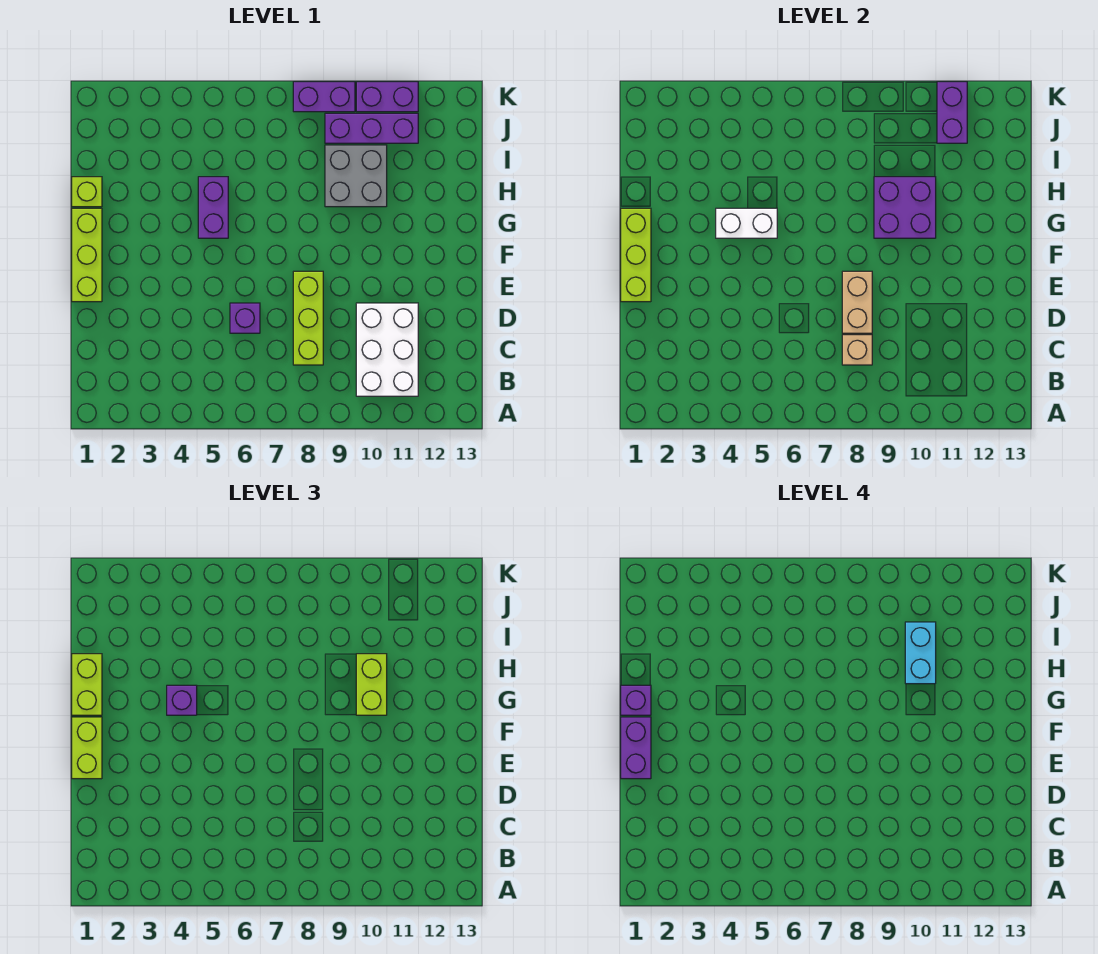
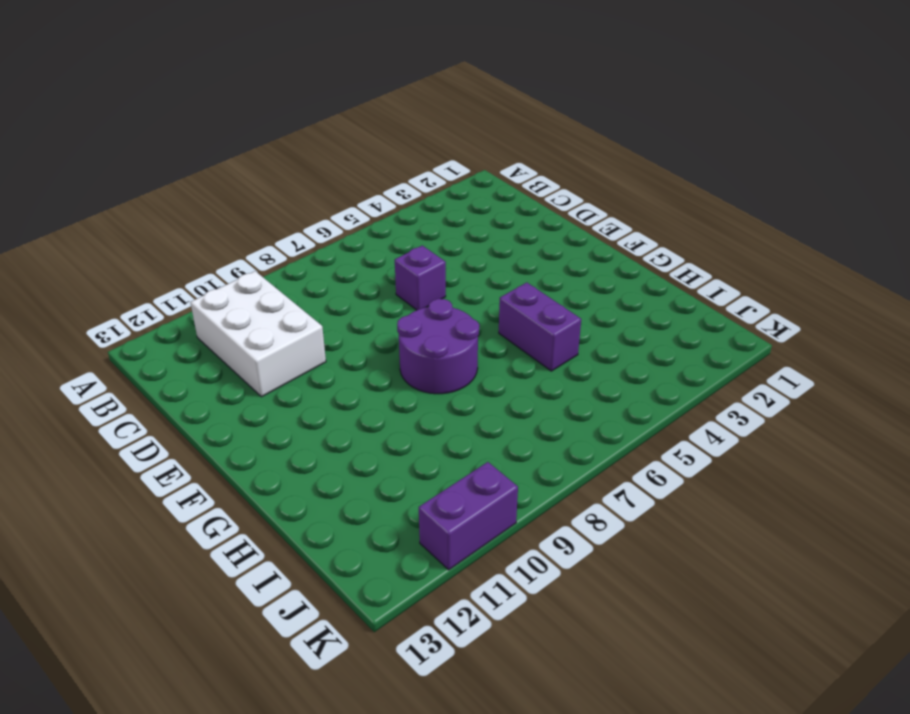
purple 2x2 round brick [397,299,479,394] -> none
none -> lime 1x3 brick [293,271,323,365]
none -> lime 1x3 brick [72,208,102,302]
none -> lime 1x1 brick [72,177,102,207]

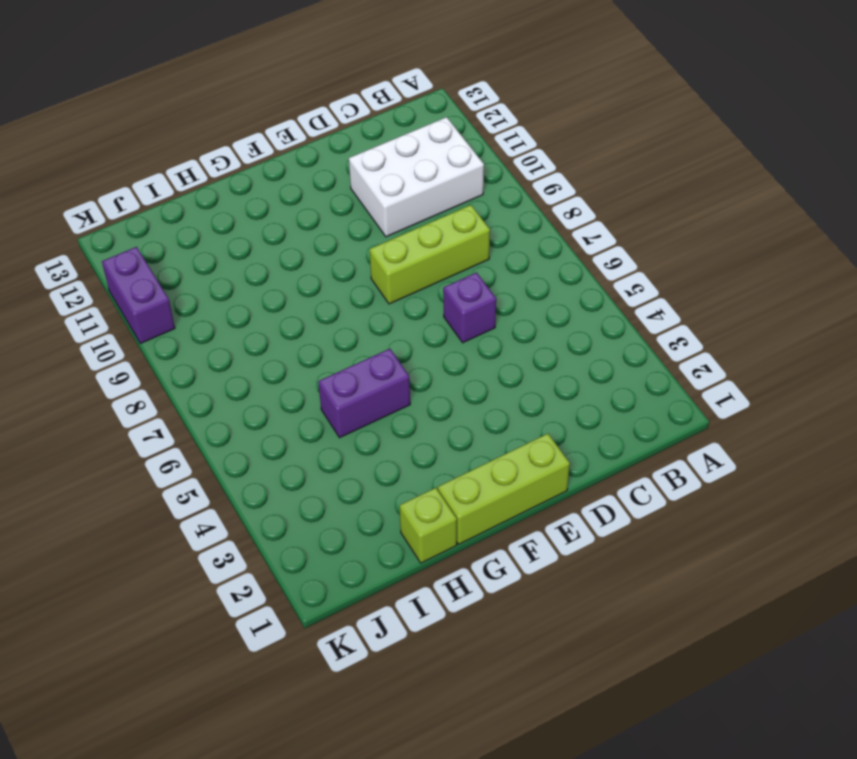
none -> grey 2x2 brick [325,145,387,207]
none -> purple 1x3 brick [325,113,418,143]
none -> purple 1x2 brick [293,82,355,112]

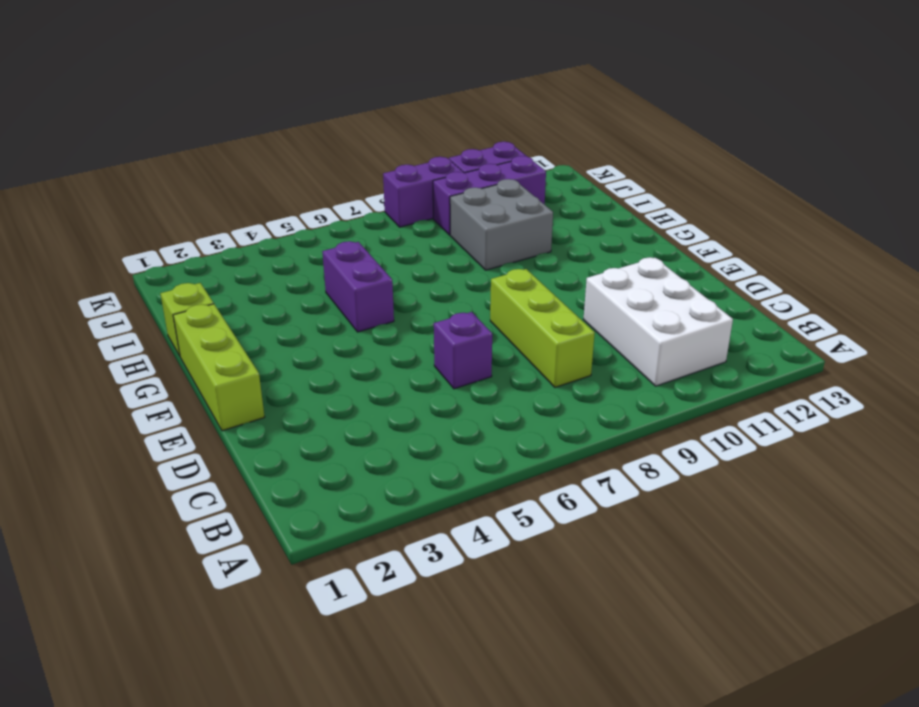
none -> tan 1x1 brick [842,335,872,365]
none -> tan 1x2 brick [842,271,872,333]
none -> lime 1x3 brick [621,208,651,302]

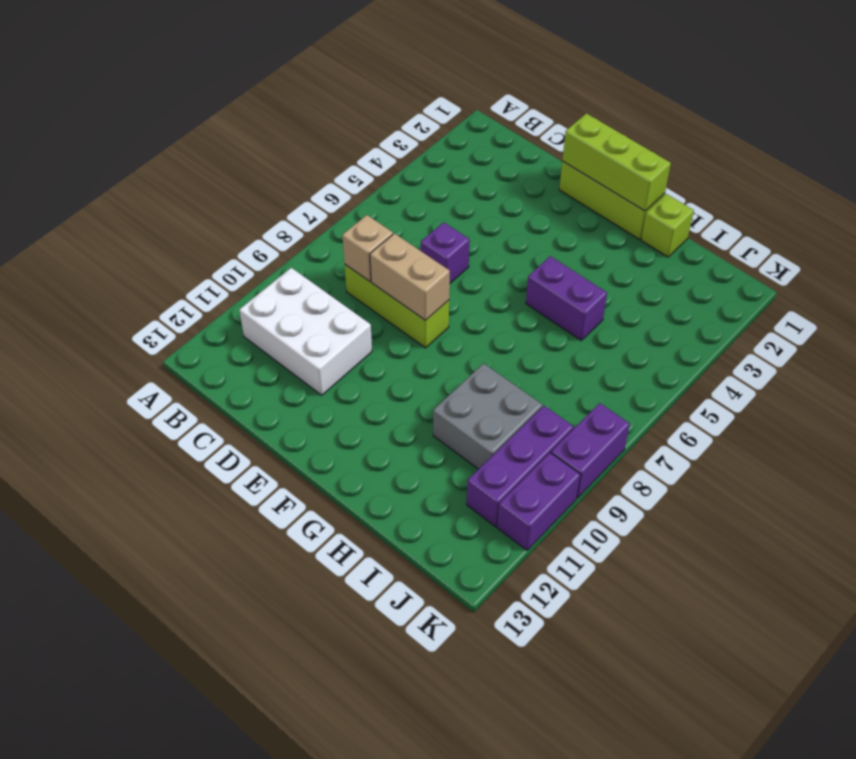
none -> white 1x2 brick [716,208,777,238]
none -> purple 2x2 brick [874,177,936,238]
none -> purple 1x2 brick [937,82,967,143]

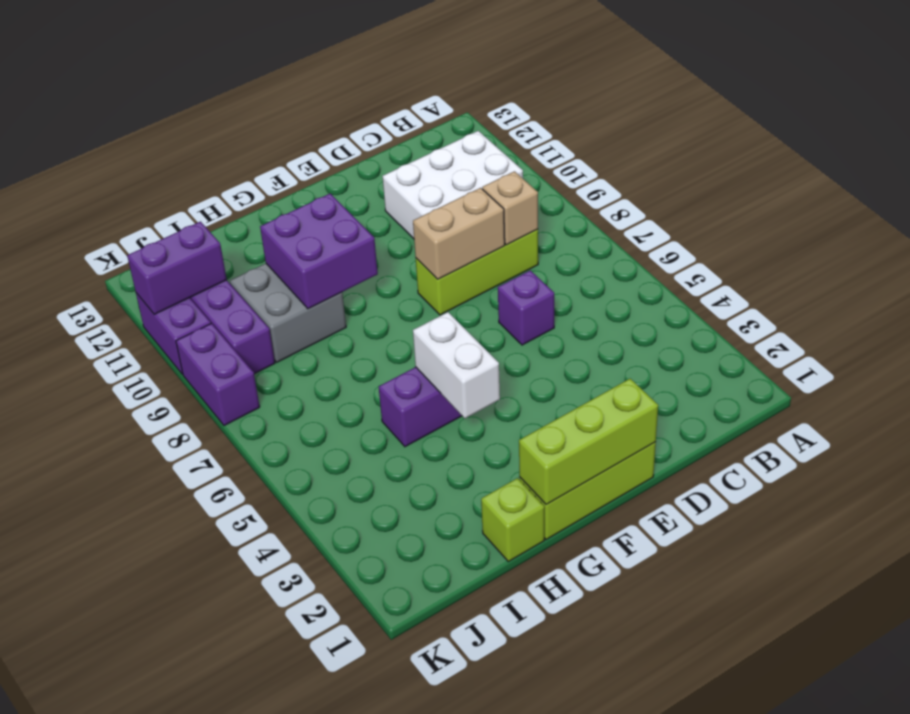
none -> lime 1x2 brick [72,717,102,779]
none -> lime 1x2 brick [72,654,102,715]
none -> purple 1x1 brick [167,685,197,715]

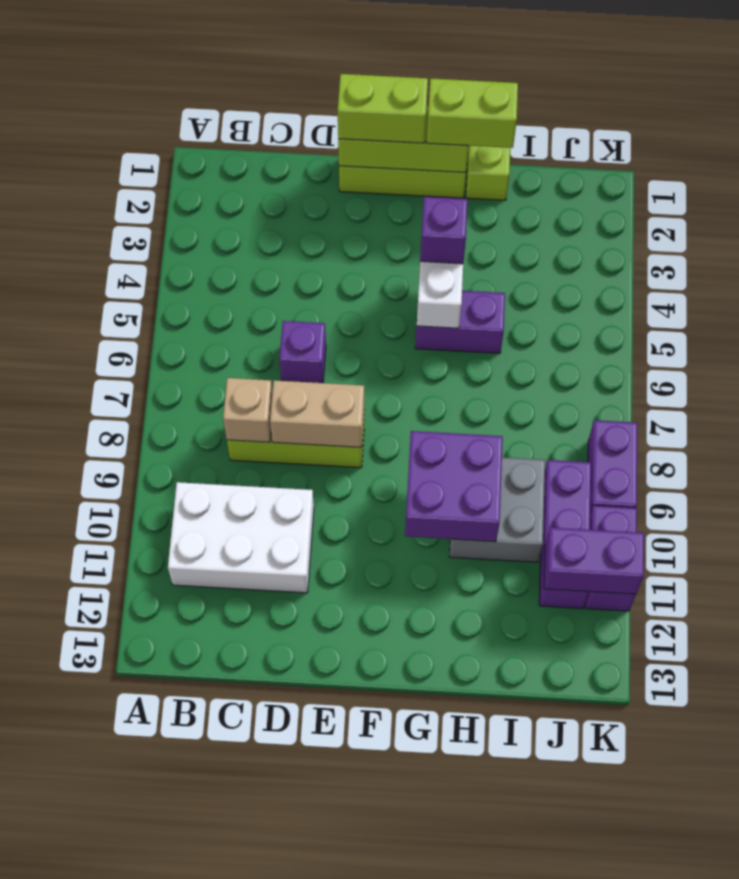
none -> lime 1x2 brick [356,654,387,715]
none -> purple 1x2 brick [621,717,651,779]
none -> purple 1x1 brick [621,685,651,715]

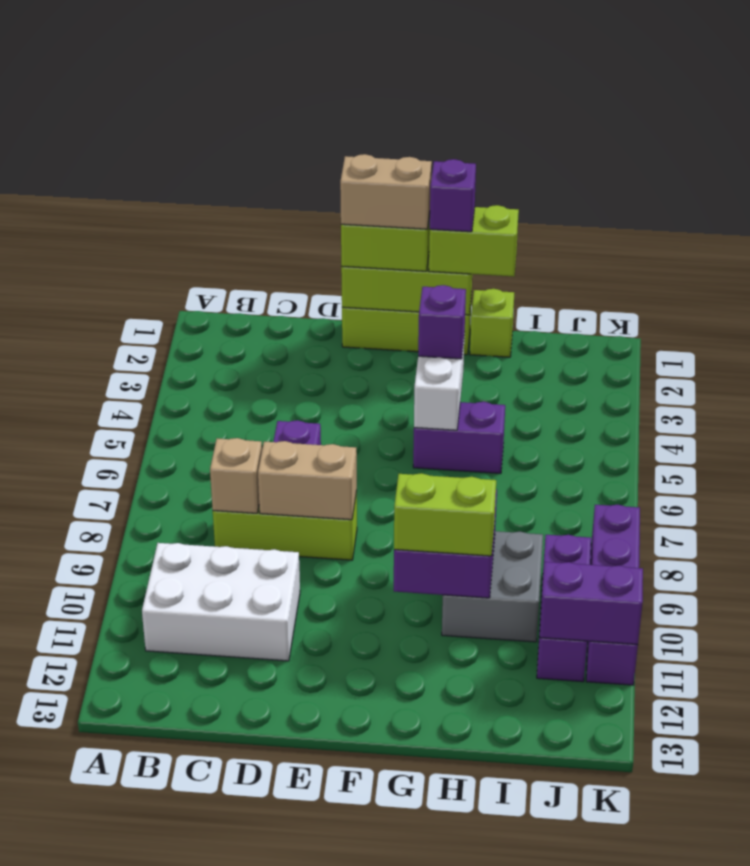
tan 1x2 brick [340,154,432,229] -> purple 1x2 brick [621,717,651,779]
none -> cyan 1x2 brick [905,622,936,684]

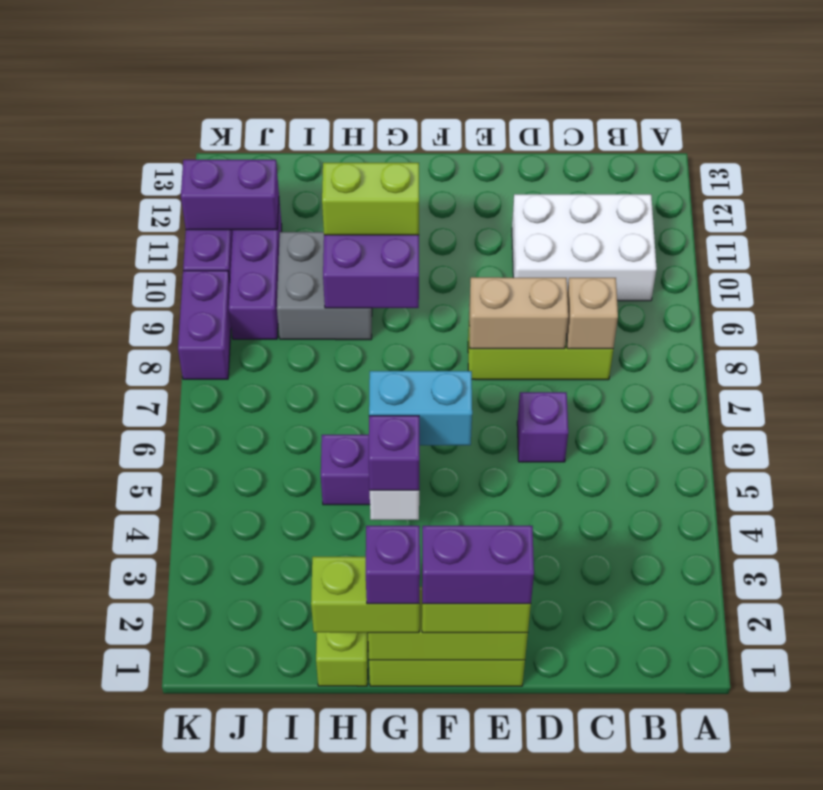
cyan 1x2 brick [369,371,472,445] -> cyan 1x2 brick moved to [905,622,936,684]

